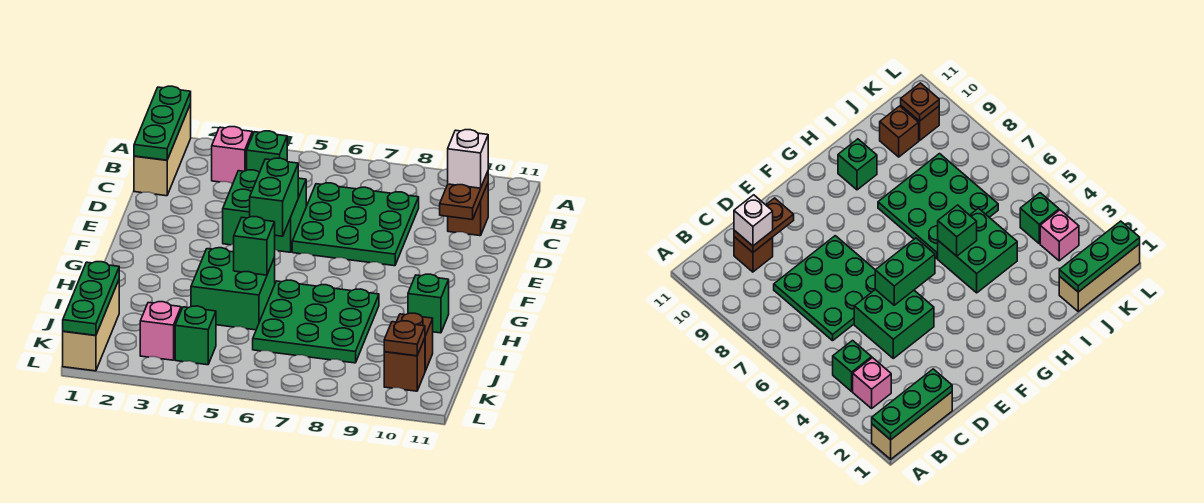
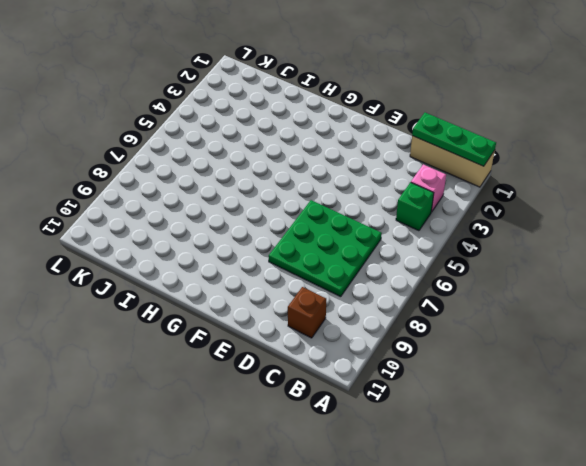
none -> green 2x2 brick [223,170,306,252]
none -> green 2x2 brick [191,248,275,330]
none -> green 3x3 plate [253,280,379,363]

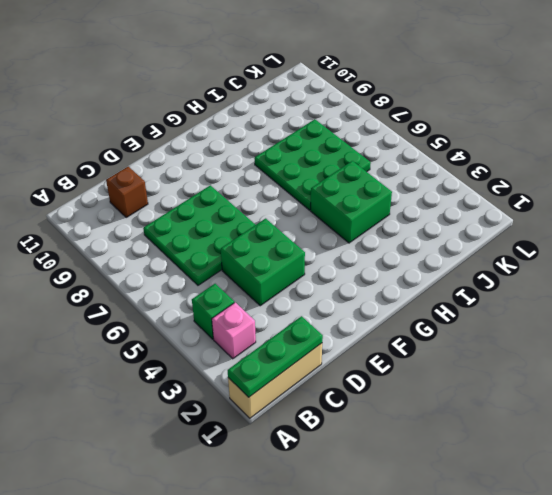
none -> green 1x1 brick [408,274,449,333]
none -> tan 1x3 brick [63,280,119,371]
none -> brown 1x1 brick [397,313,433,371]

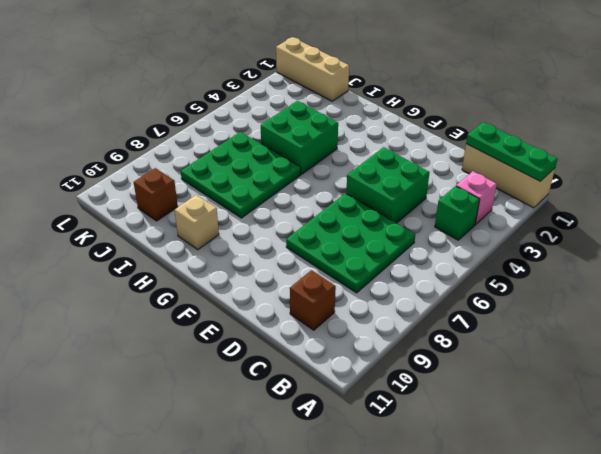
tan 1x1 brick [175,195,219,250] -> green 1x1 brick [408,274,449,333]
none -> pink 1x1 brick [140,302,181,360]
none -> green 1x1 brick [175,306,216,365]
none -> brown 1x1 brick [384,338,425,391]

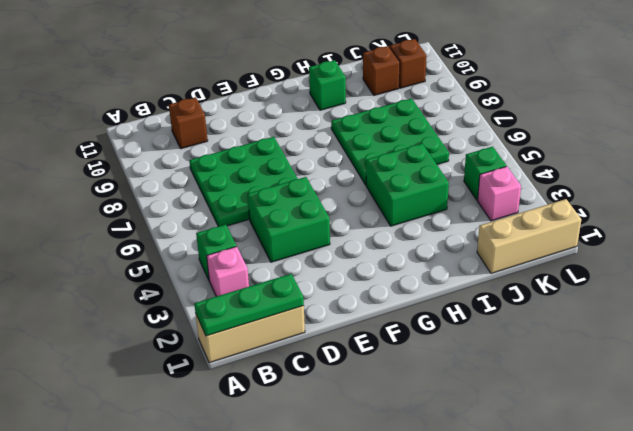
none -> brown 1x2 plate [440,172,488,220]
none -> green 1x2 brick [250,158,298,236]
none -> green 1x1 brick [234,217,275,275]

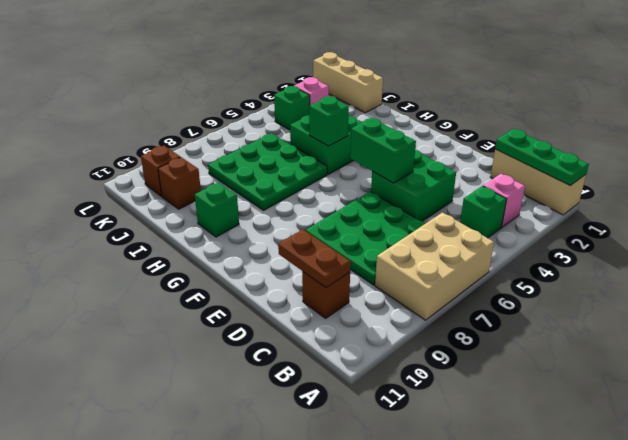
tan 2x3 brick [375,213,494,320] -> none
none -> green 1x3 plate [63,262,119,335]
none -> brown 1x1 plate [384,321,425,356]
none -> white 1x1 brick [448,130,488,188]

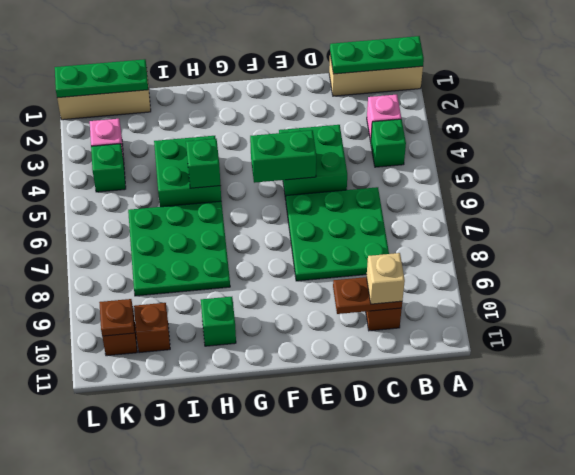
tan 1x1 brick [366,253,405,304] -> white 1x1 brick [448,130,488,188]

